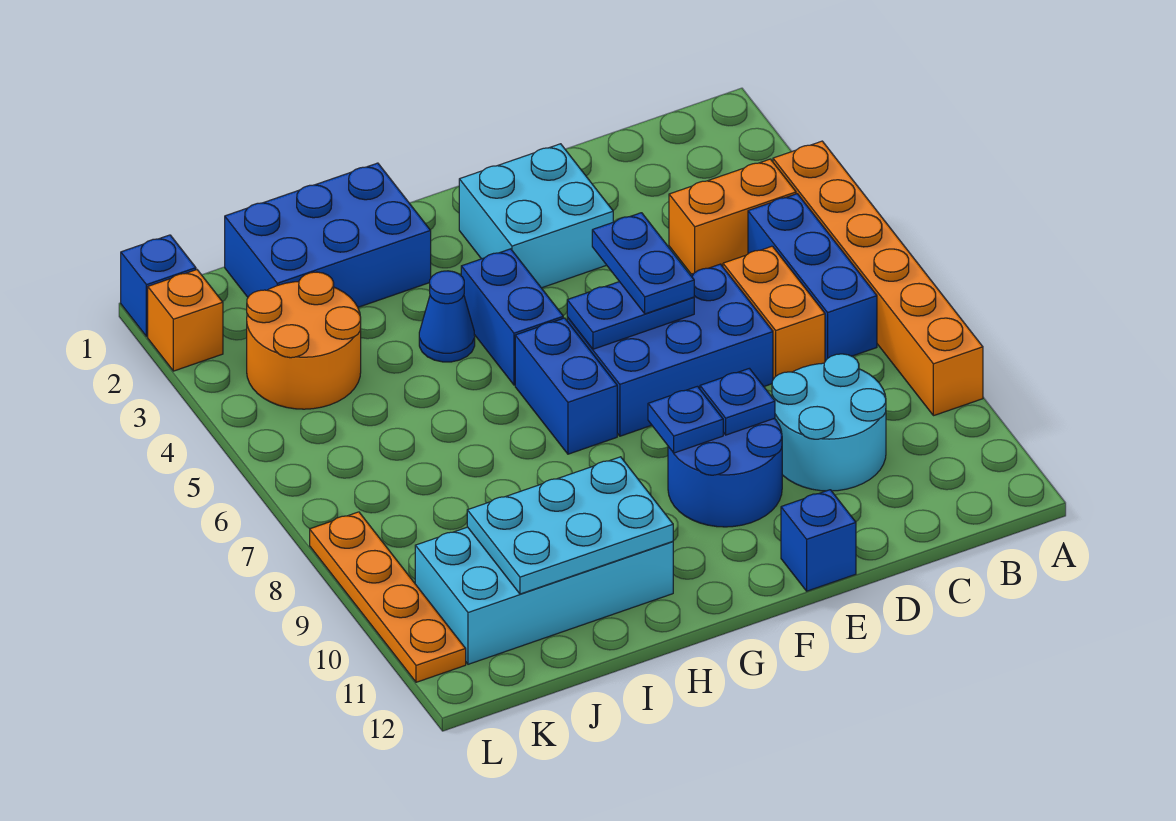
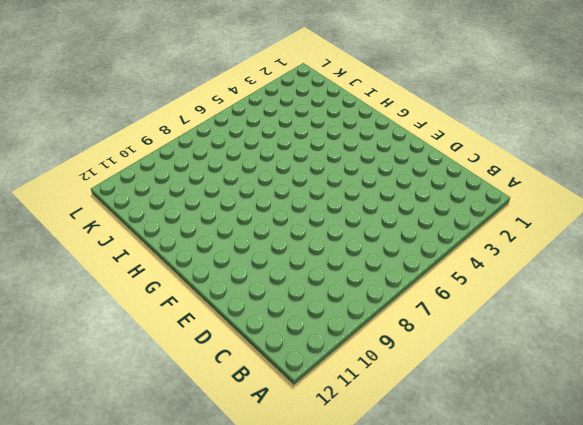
none -> orange 1x6 brick [773,141,983,416]
none -> orange 1x2 brick [669,159,796,274]
none -> blue 1x3 brick [748,194,877,361]

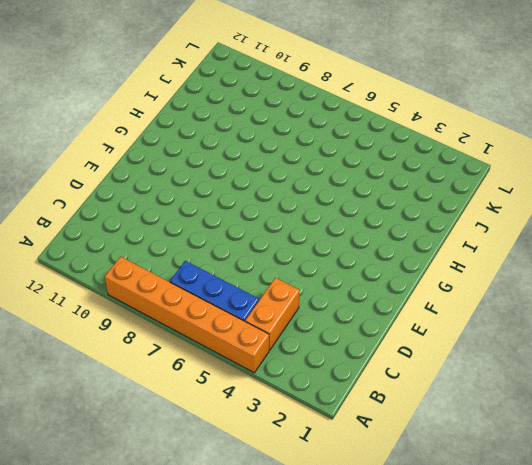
none -> orange 1x2 brick [723,246,825,379]
none -> cyan 2x2 round brick [772,354,886,491]
none -> blue 2x3 brick [567,264,773,436]

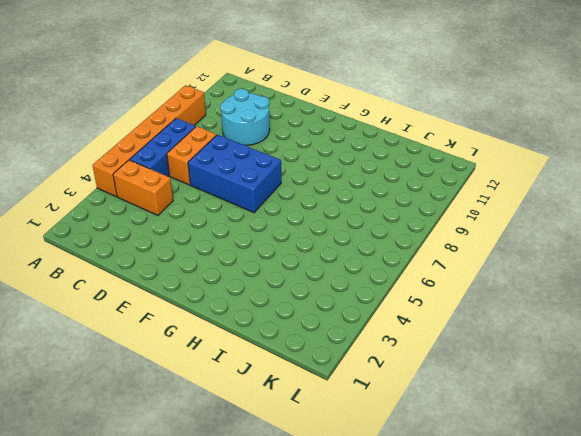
none -> cyan 2x2 brick [459,144,613,288]
none -> blue 2x2 round brick [668,418,782,527]
none -> blue 1x1 brick [781,490,856,591]

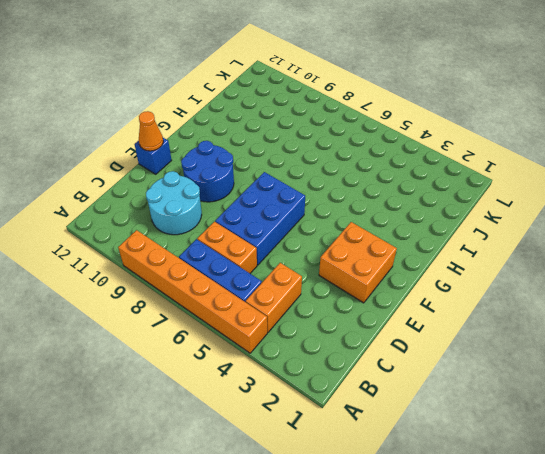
orange 2x2 brick [319,222,397,303] -> cyan 2x2 brick [459,144,613,288]
orange 1x1 cone [139,111,163,151] -> none
none -> blue 1x2 brick [461,249,563,385]
none -> blue 1x2 brick [515,318,617,454]
none -> blue 2x3 brick [225,163,431,307]

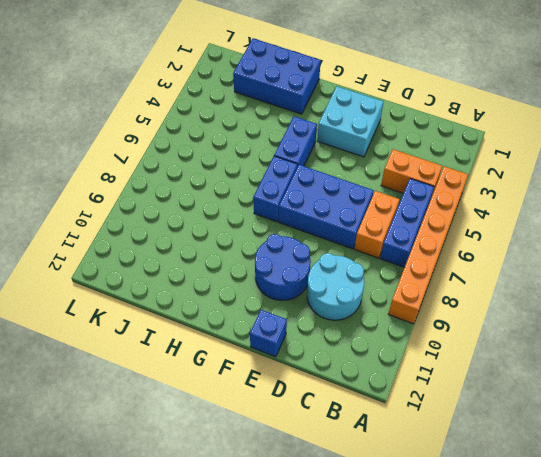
none -> blue 1x1 cone [419,271,475,362]
none -> cyan 2x4 brick [415,527,673,664]
none -> orange 2x2 round brick [247,272,361,409]

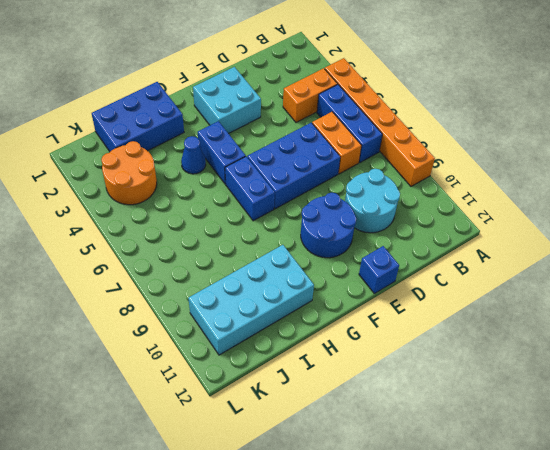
none -> blue 1x1 brick [121,235,196,337]
none -> orange 1x1 brick [148,270,223,371]
none -> orange 1x4 plate [310,512,466,682]

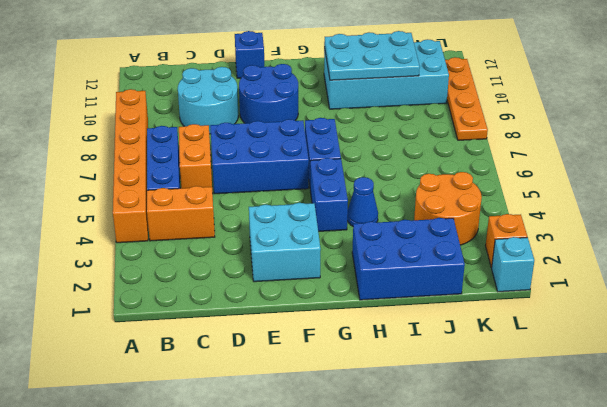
cyan 1x1 brick [492,237,534,292] -> blue 1x1 brick [121,235,196,337]
none -> blue 1x2 plate [567,282,694,349]
none -> blue 1x1 plate [700,368,775,435]
none -> blue 1x1 plate [648,386,723,453]

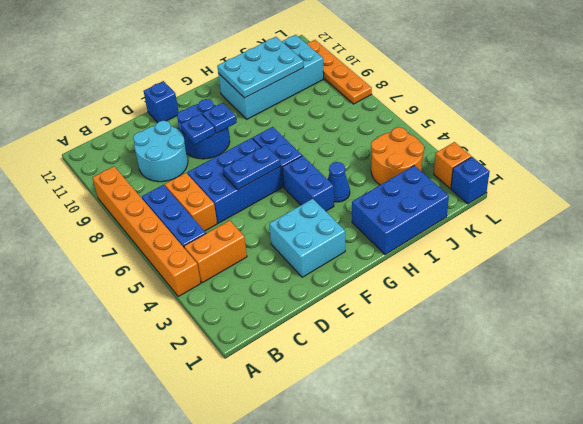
none -> blue 1x2 plate [592,213,694,314]

